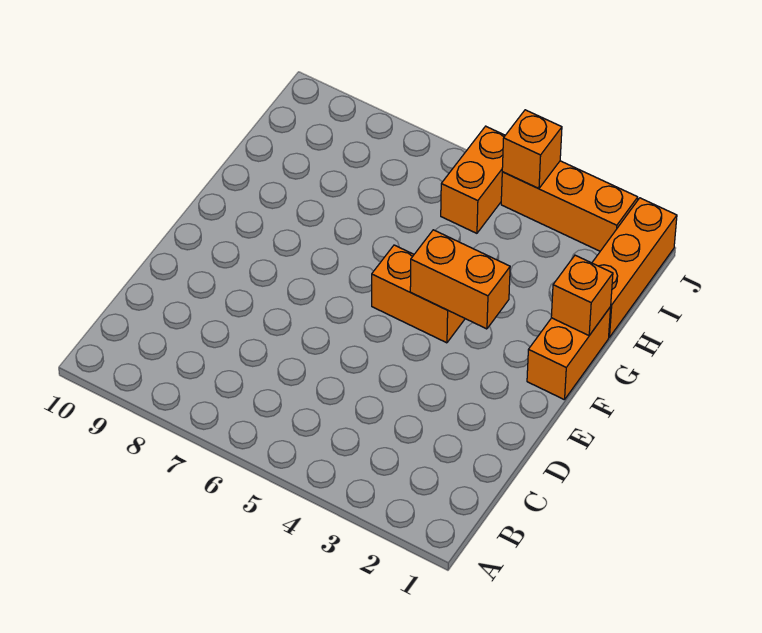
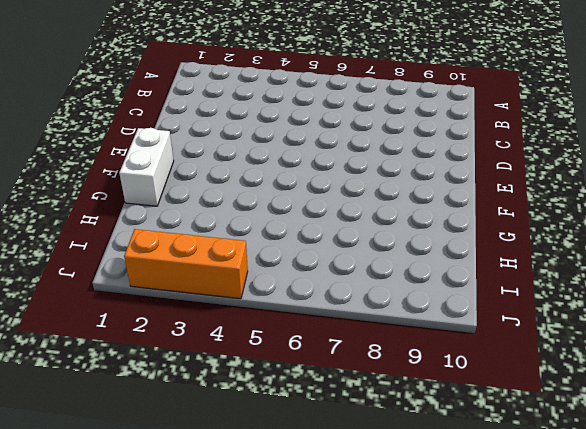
white 1x2 brick [119,128,174,206] -> orange 1x2 brick [527,307,611,400]
none -> orange 1x2 brick [372,245,465,343]
none -> orange 1x3 brick [592,198,677,337]

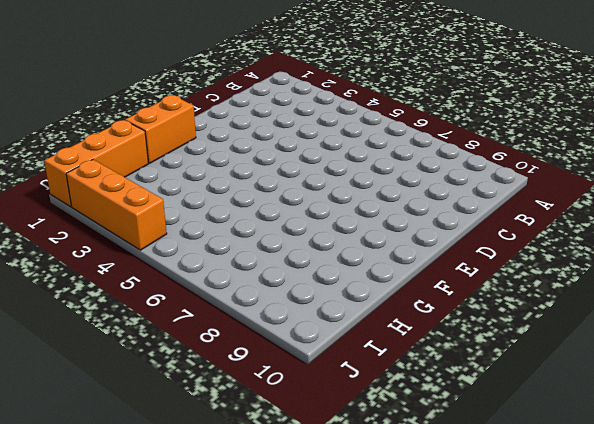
none -> orange 1x2 brick [372,245,465,343]
none -> orange 1x2 brick [441,126,505,233]

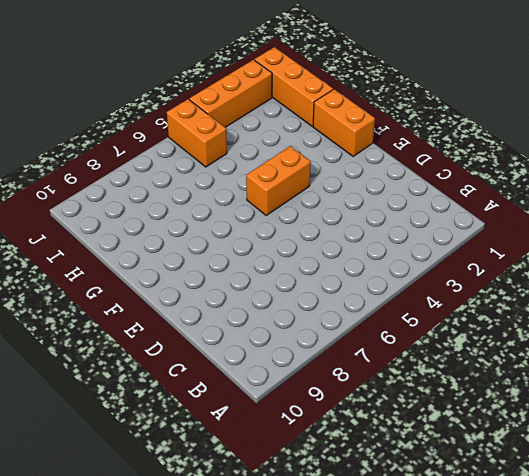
none -> orange 1x2 brick [410,230,510,329]
none -> orange 1x1 brick [551,255,613,335]

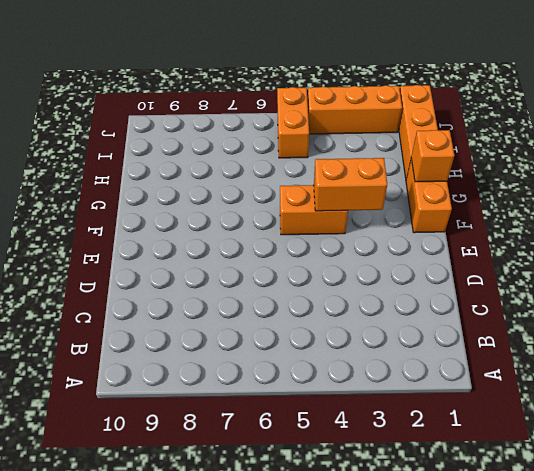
none -> orange 1x1 brick [502,110,562,189]

